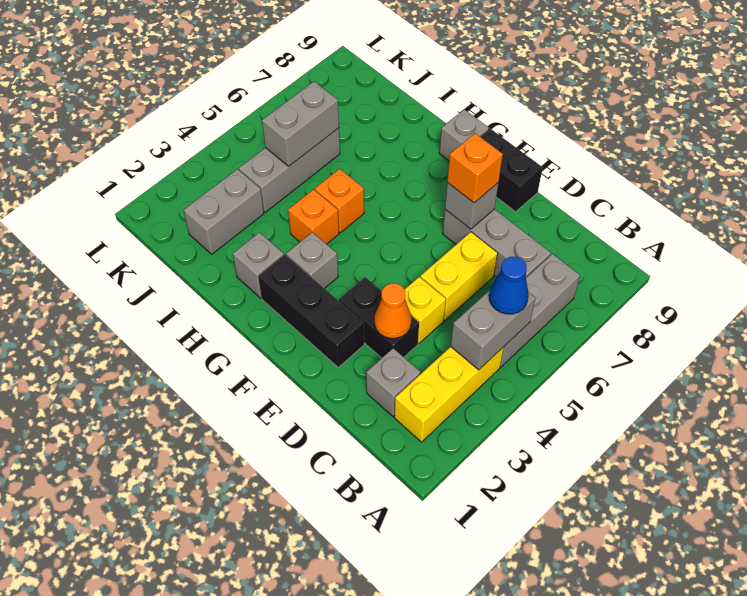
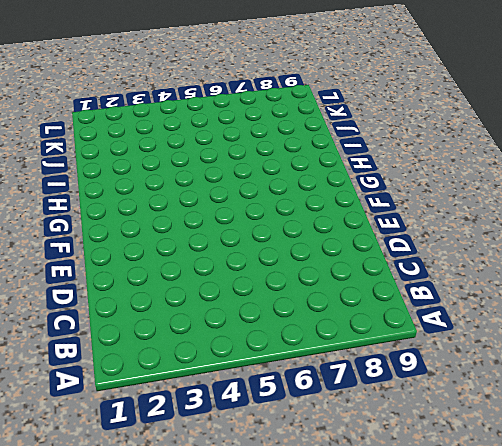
none -> yellow 1x3 brick [394,347,504,442]
none -> grey 1x3 brick [500,254,580,367]
none -> grey 1x1 brick [366,348,420,417]

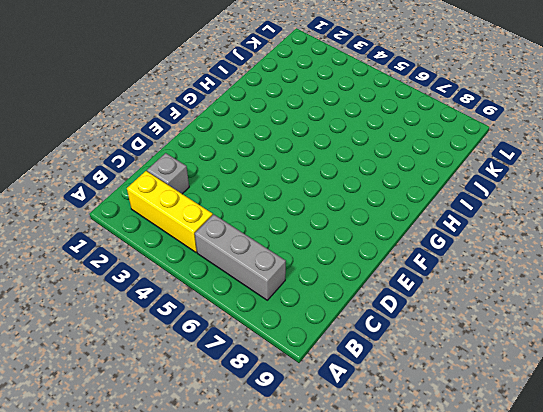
none -> grey 1x3 brick [443,209,551,277]
none -> black 1x2 brick [339,277,419,358]
none -> yellow 1x1 brick [405,277,446,343]

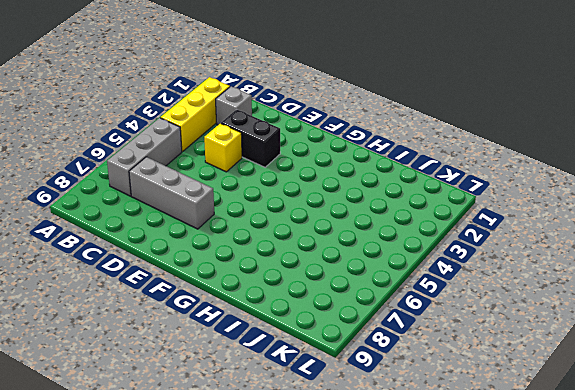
none -> yellow 1x2 brick [420,232,497,320]
none -> black 1x3 brick [258,255,364,367]
none -> black 1x2 brick [480,129,543,212]

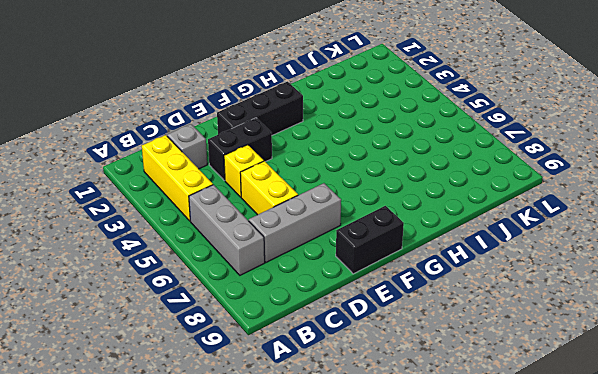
none -> grey 1x1 brick [286,232,338,289]
none -> grey 1x1 brick [439,109,489,161]
none -> grey 1x1 brick [233,232,284,298]

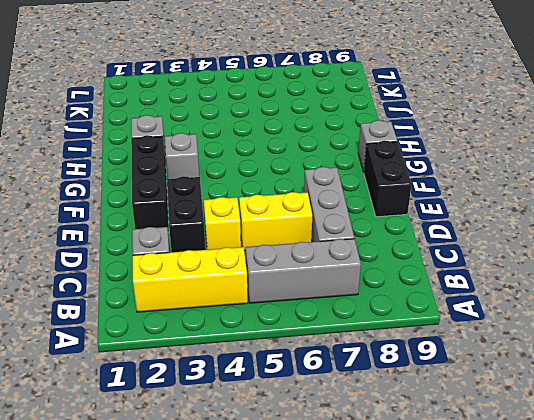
none -> orange 1x1 brick [288,190,339,244]
none -> orange 1x1 brick [315,169,364,233]
none -> grey 1x2 brick [184,169,264,254]

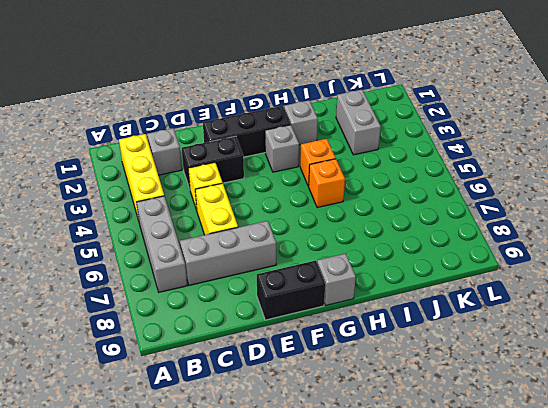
none -> grey 1x3 brick [239,128,340,212]
none -> grey 1x2 brick [451,290,535,370]
none -> orange 1x1 cone [374,284,412,338]

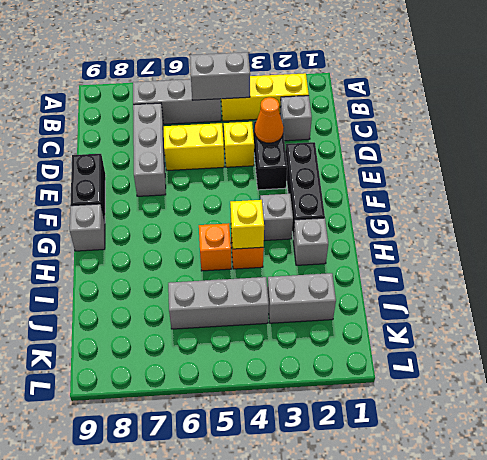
yellow 1x1 brick [230,200,264,249] -> none
none -> grey 1x1 brick [445,182,499,229]
none -> grey 1x2 brick [262,82,339,166]
none -> blue 1x1 cone [489,257,529,314]

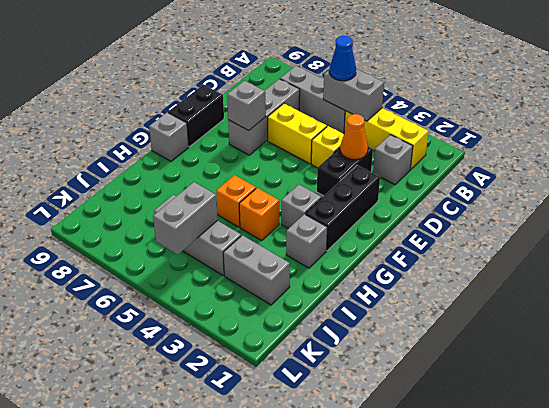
grey 1x2 brick [153,182,218,255] -> grey 1x2 brick turned to [262,82,339,166]
none -> orange 1x1 brick [447,133,503,203]

